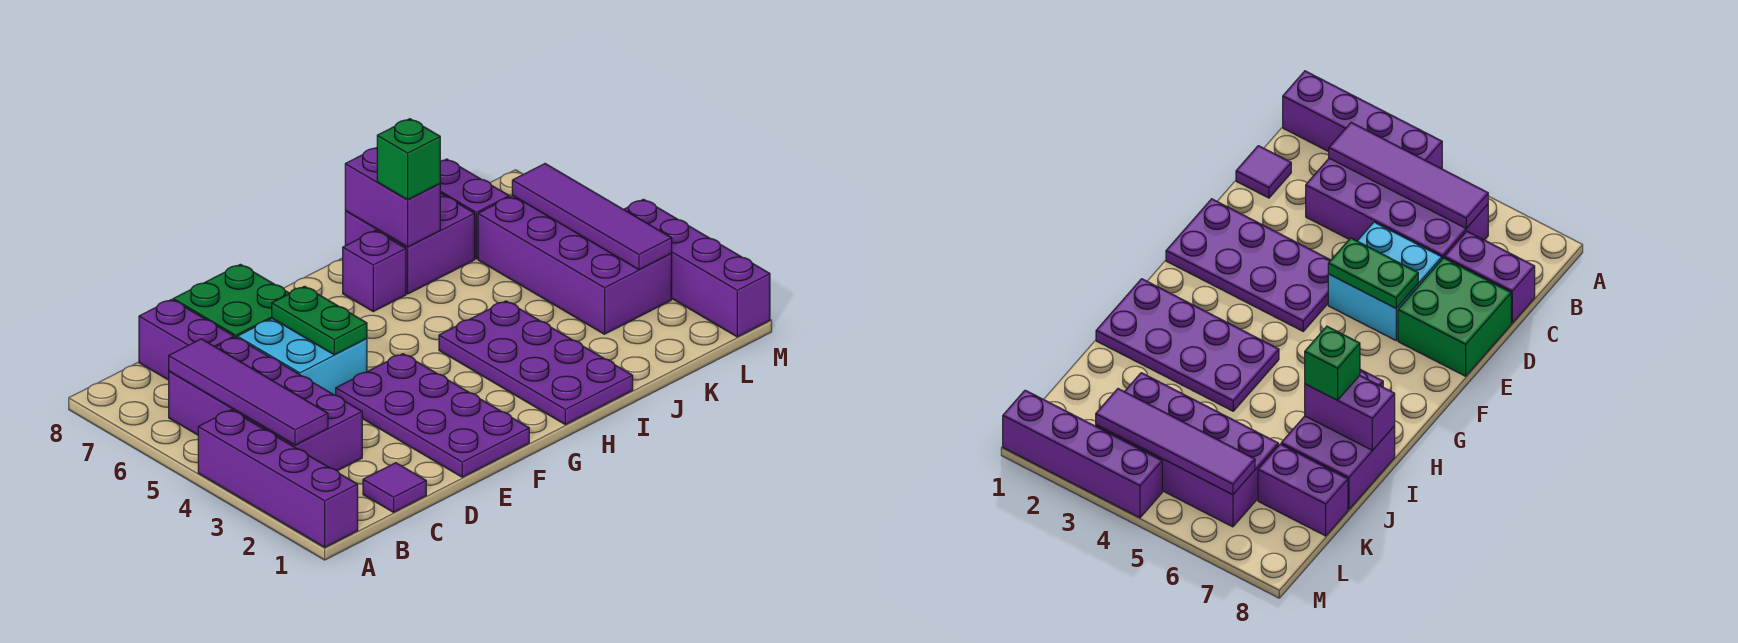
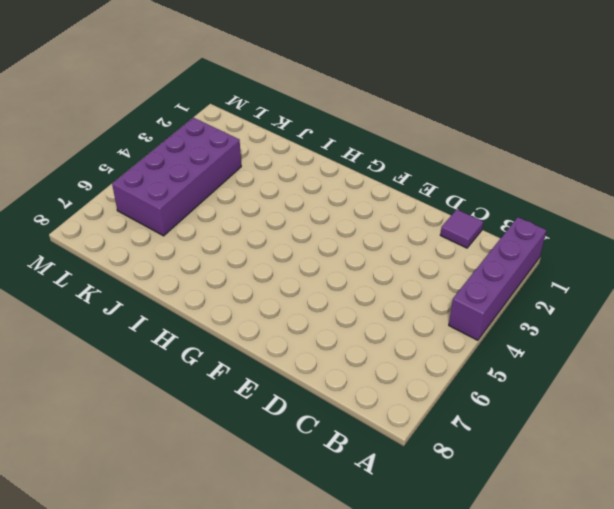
none -> purple 2x4 brick [169,337,362,471]
none -> purple 1x2 brick [139,299,234,380]
none -> cyan 2x2 brick [237,319,367,395]

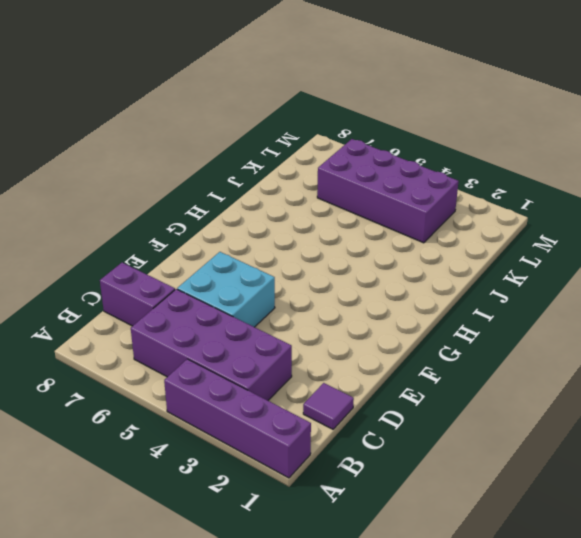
none -> green 2x2 brick [173,264,290,338]
none -> purple 2x4 plate [336,354,529,477]
none -> purple 2x4 plate [439,301,633,425]

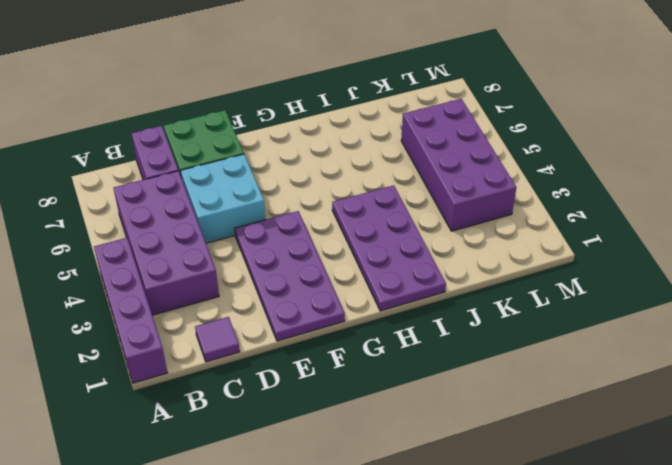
none -> purple 1x1 brick [343,231,406,312]
none -> purple 2x2 brick [345,193,475,294]
none -> purple 1x2 brick [440,159,509,259]

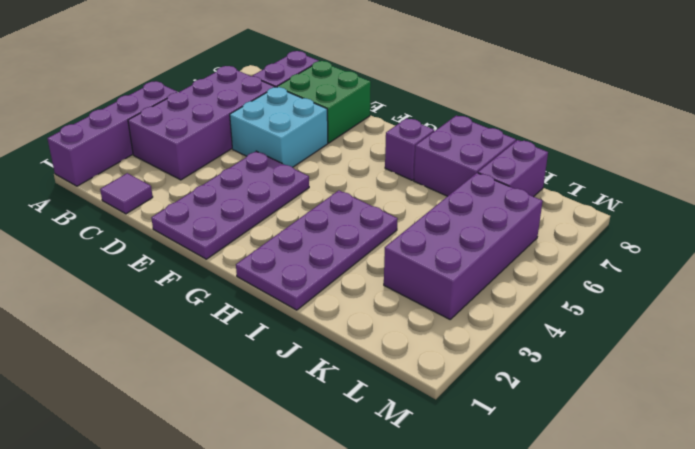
none -> purple 1x4 brick [624,199,770,337]
none -> purple 1x4 tile [169,339,328,445]
none -> green 1x2 plate [272,286,367,355]

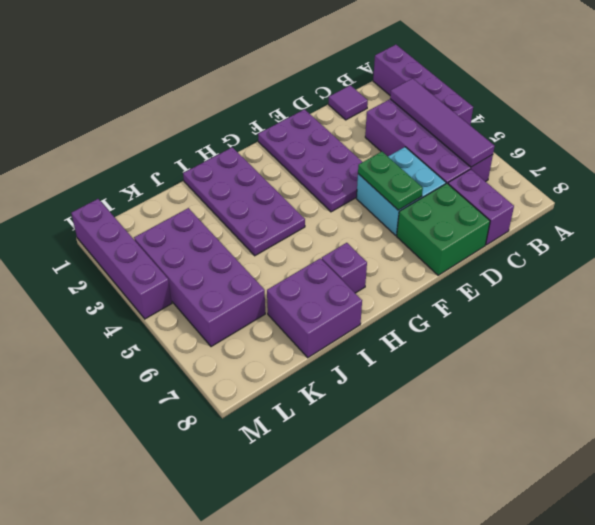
none -> purple 1x2 brick [440,159,509,259]
none -> purple 1x2 brick [345,148,440,247]
none -> purple 1x4 tile [512,164,672,270]

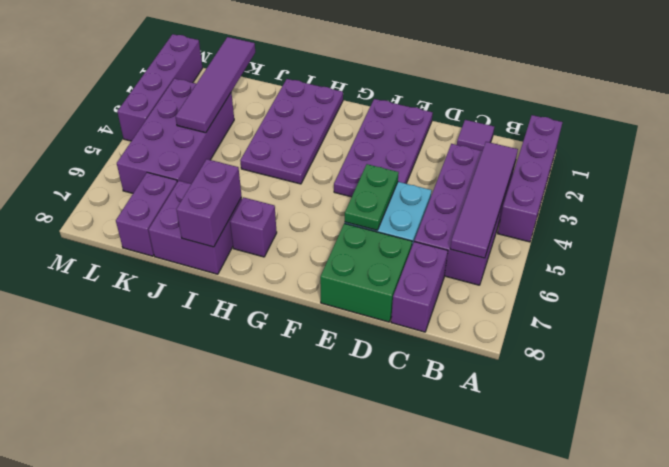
purple 1x4 tile [175,37,255,133] -> purple 1x4 tile moved to [512,164,672,270]
none -> green 1x1 brick [377,119,440,200]

